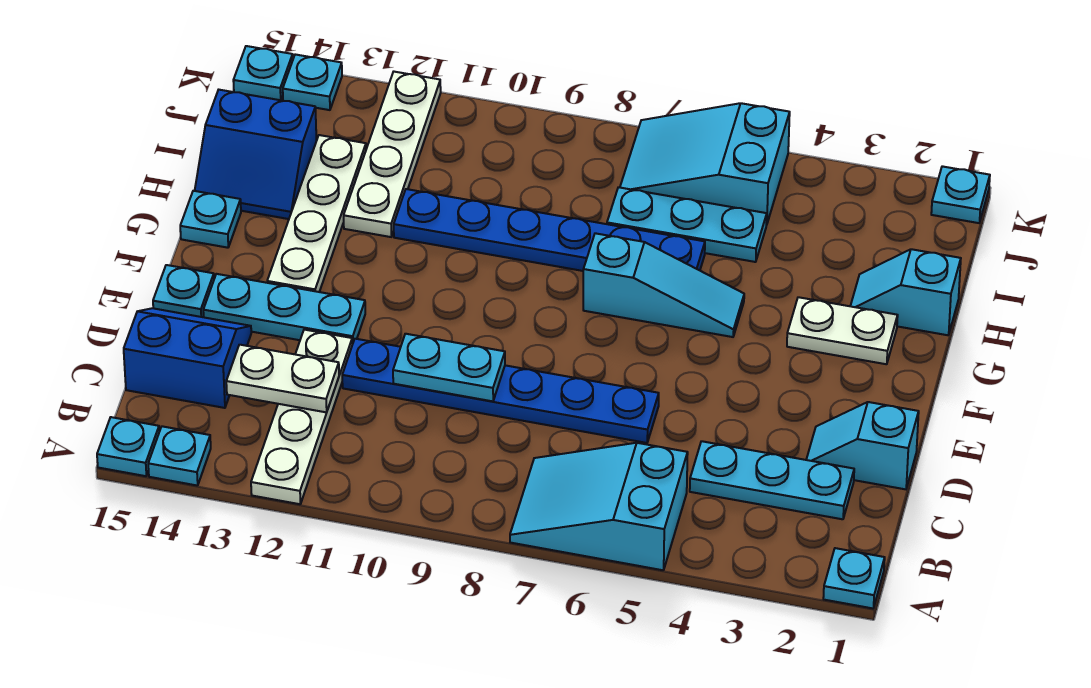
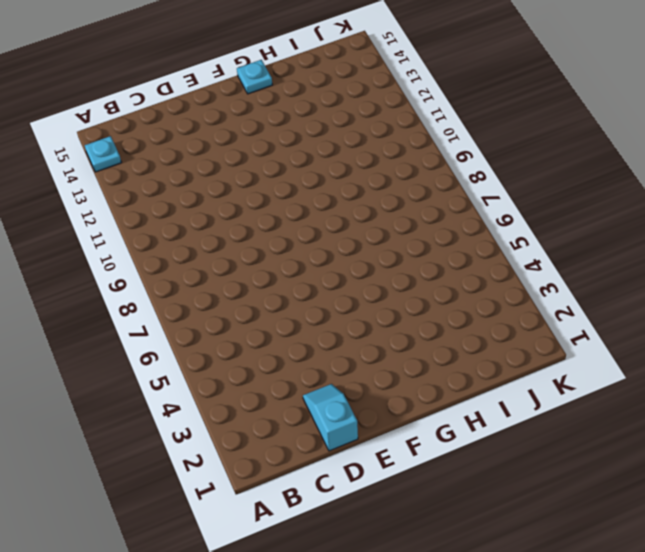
none -> cyan 1x1 plate [823,548,885,608]
none -> cyan 2x3 slope [510,443,688,570]
none -> white 1x4 plate [251,330,352,504]

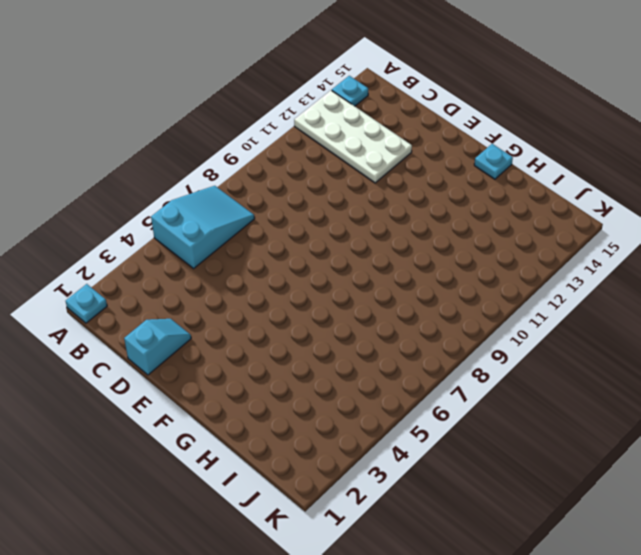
white 2x4 plate [294,90,412,183] -> white 1x4 plate [251,330,352,504]
none -> cyan 1x1 plate [97,417,159,476]
none -> cyan 1x3 plate [690,441,854,519]
none -> blue 2x2 slope [124,308,251,408]

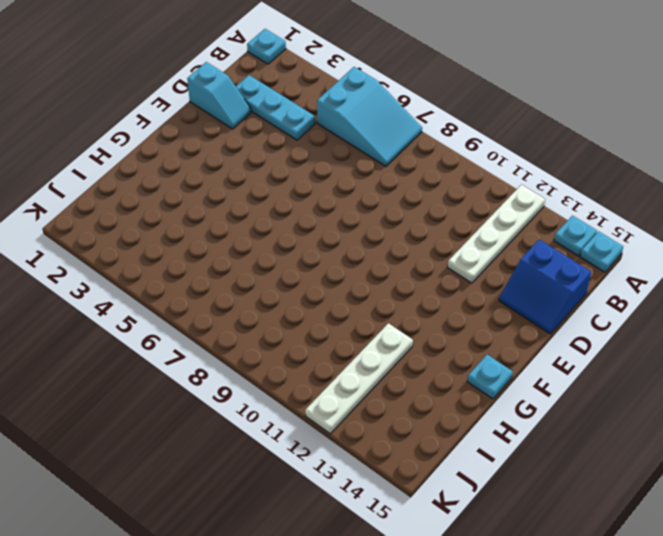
none -> blue 1x6 plate [342,339,659,443]
none -> cyan 1x3 plate [203,274,365,344]
none -> cyan 1x1 plate [153,265,214,317]

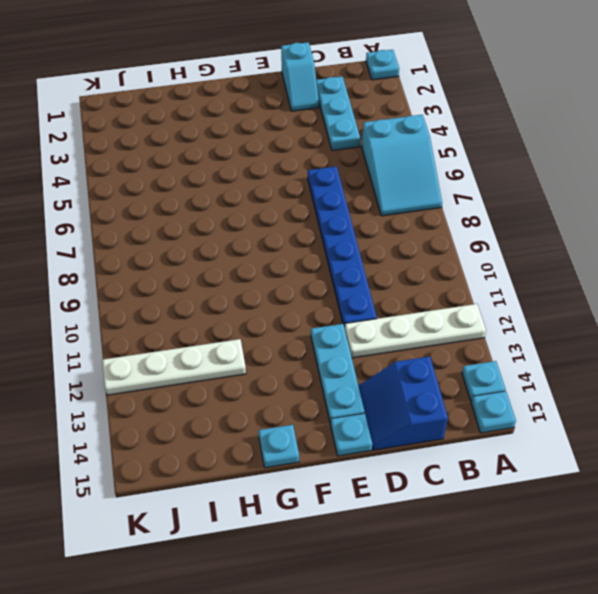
none -> white 1x4 plate [267,135,366,292]
none -> white 1x2 plate [787,297,898,364]
none -> cyan 1x3 slope [583,233,744,337]

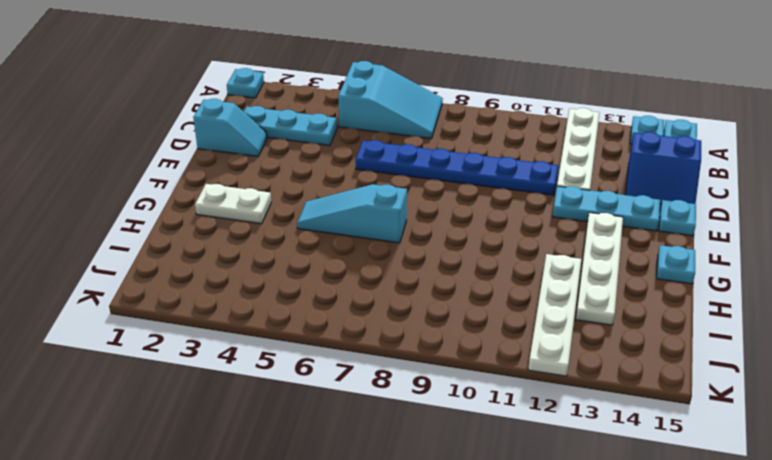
none -> cyan 1x2 slope [851,249,961,335]
none -> blue 1x6 plate [394,189,705,271]
none -> blue 2x2 slope [195,90,316,219]

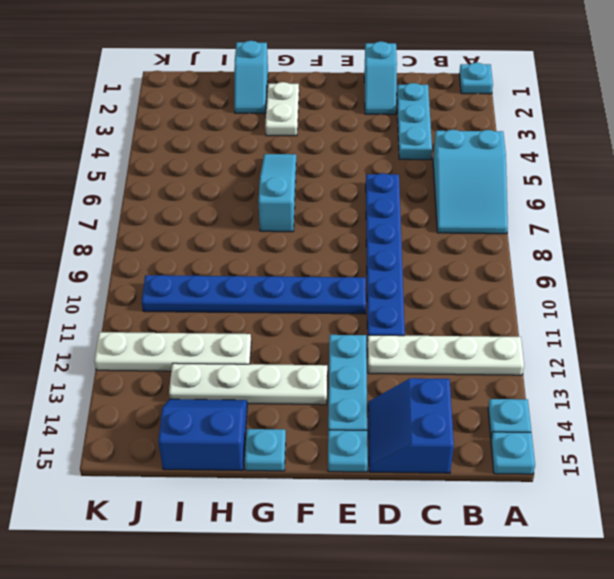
blue 1x6 plate [142,275,366,314] -> blue 1x6 plate turned to [394,189,705,271]
blue 2x2 slope [158,399,247,471] -> blue 2x2 slope turned to [195,90,316,219]
none -> cyan 1x3 plate [607,187,767,262]
none -> cyan 2x3 slope [620,103,790,225]
none -> cyan 1x1 plate [931,166,990,223]

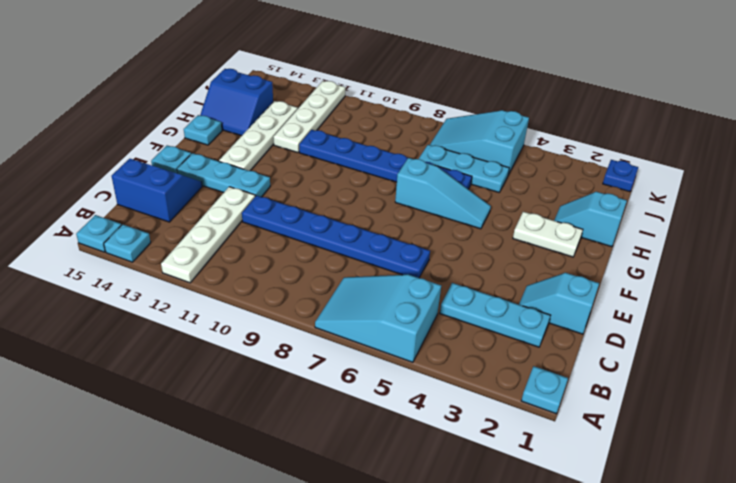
blue 1x1 plate [603,160,638,192] -> cyan 1x1 plate [931,166,990,223]
none -> cyan 1x1 plate [283,54,342,110]
none -> cyan 1x1 plate [233,46,293,100]
none -> white 1x2 plate [226,345,339,412]

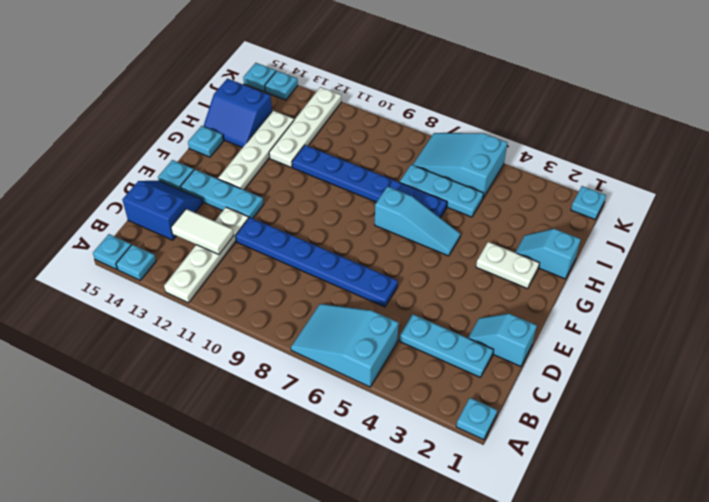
white 1x2 tile [171,209,234,255] -> white 1x2 plate [226,345,339,412]
none -> cyan 1x2 plate [393,334,505,401]

